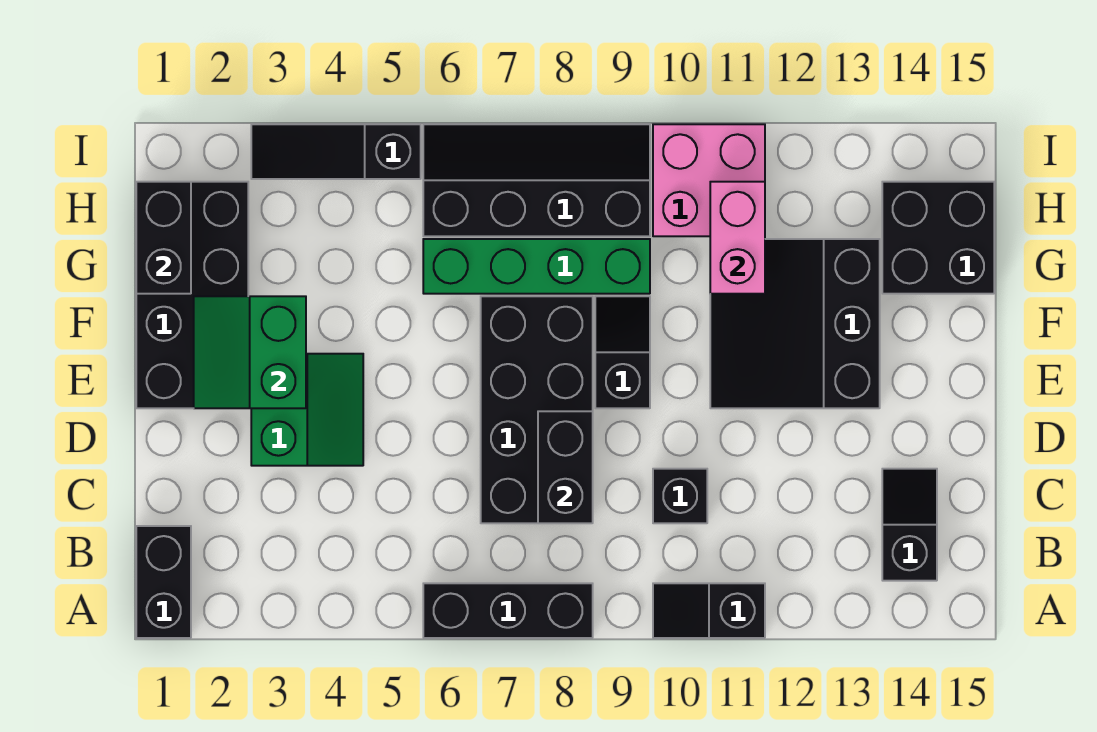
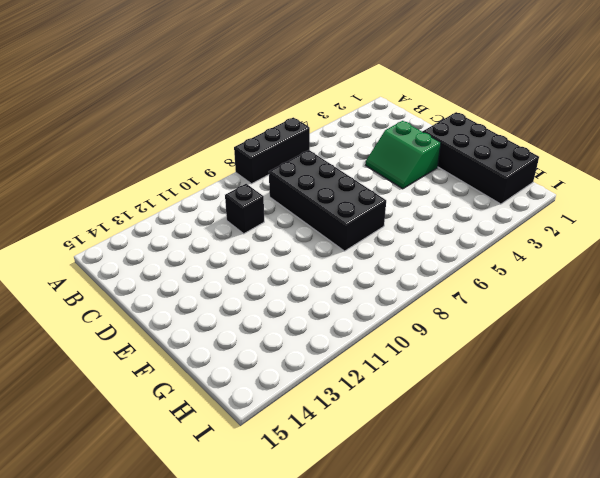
none -> black 1x2 brick [136,526,191,638]
none -> black 1x2 slope [653,583,765,638]
none -> black 1x2 slope [882,469,937,581]

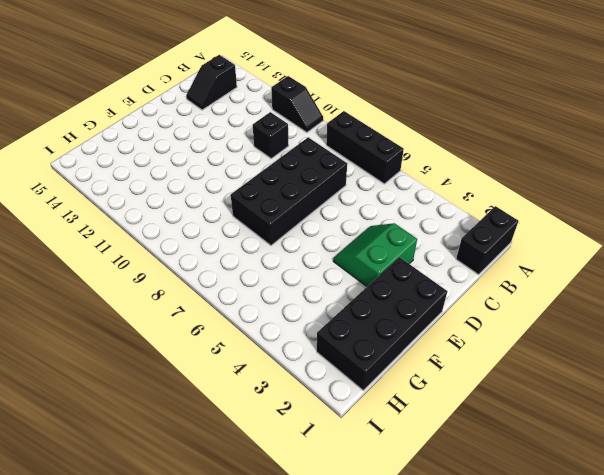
none -> black 1x2 slope [595,296,650,408]
none -> black 3x3 slope [710,239,880,408]
none -> green 1x4 brick [423,239,650,294]

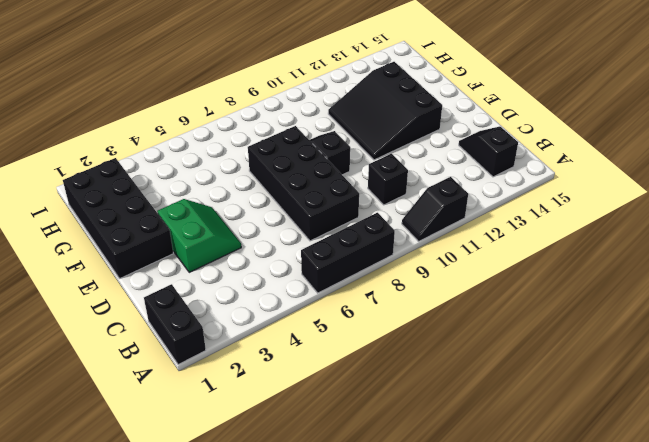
none -> green 1x4 brick [423,239,650,294]
none -> black 2x2 brick [882,182,994,294]
none -> black 2x4 slope [423,124,650,236]

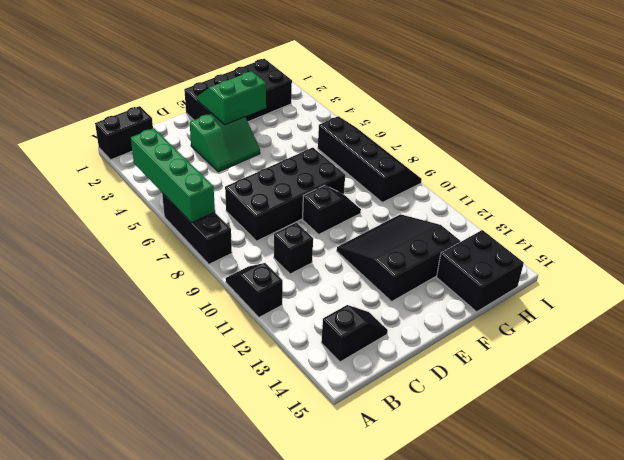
green 1x4 brick [131,128,215,223] -> green 1x4 brick moved to [423,239,650,294]
none -> pink 2x2 brick [653,124,765,236]
none -> black 1x3 slope [251,124,421,179]
none -> black 1x2 brick [538,411,593,523]

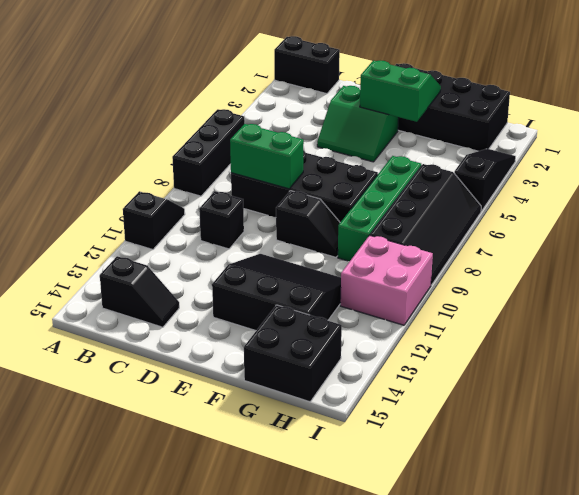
green 1x2 brick [230,124,304,189] -> black 1x2 brick [538,411,593,523]
none -> black 1x2 brick [136,182,191,294]
none -> pink 1x2 brick [710,182,765,294]

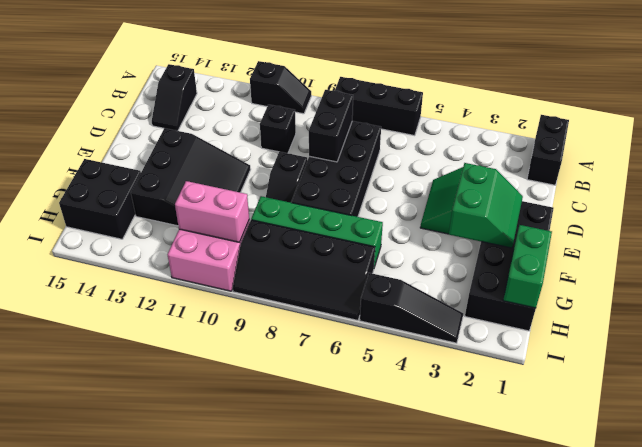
green 1x2 brick [503,225,552,308] -> black 1x2 brick [136,182,191,294]
pink 1x2 brick [175,181,249,242] -> pink 1x2 brick turned to [710,182,765,294]

